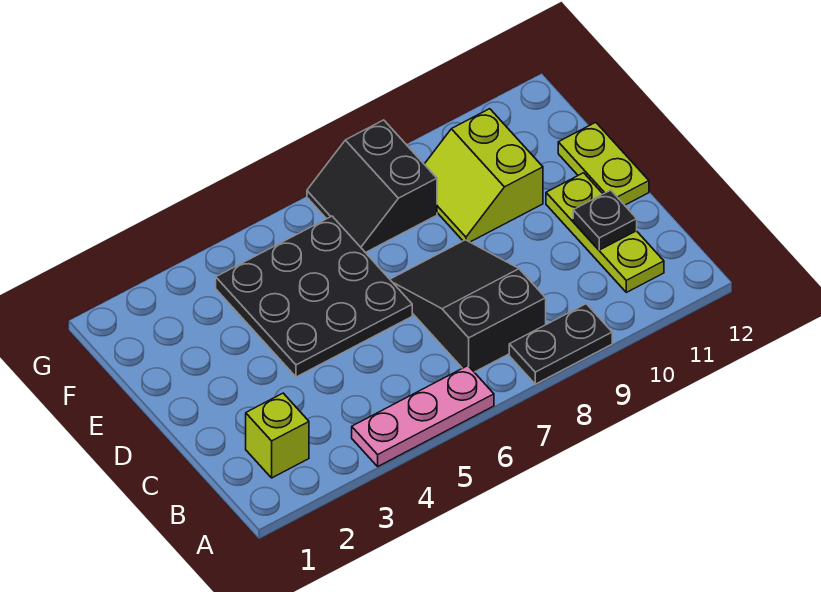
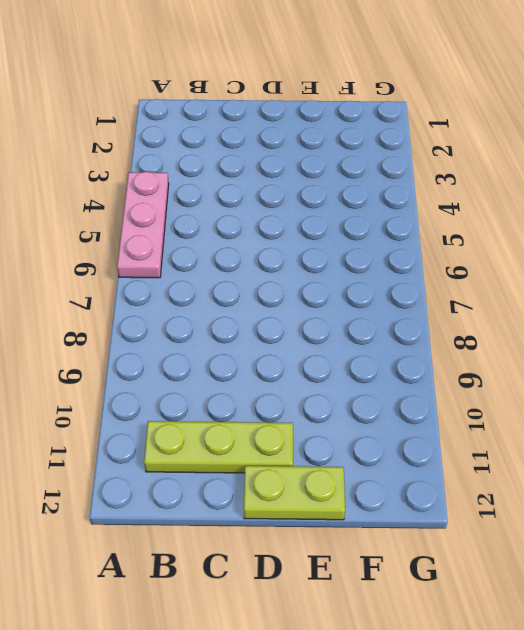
none -> black 1x2 plate [509,304,612,384]
none -> lime 1x1 brick [246,393,309,478]

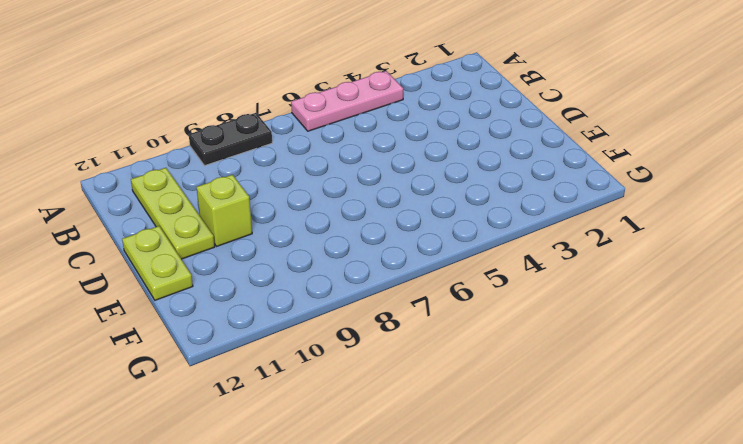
lime 1x1 brick [197,175,252,246] -> lime 1x1 brick moved to [246,393,309,478]
none -> black 2x3 slope [390,240,546,372]
none -> black 3x3 plate [216,216,412,377]

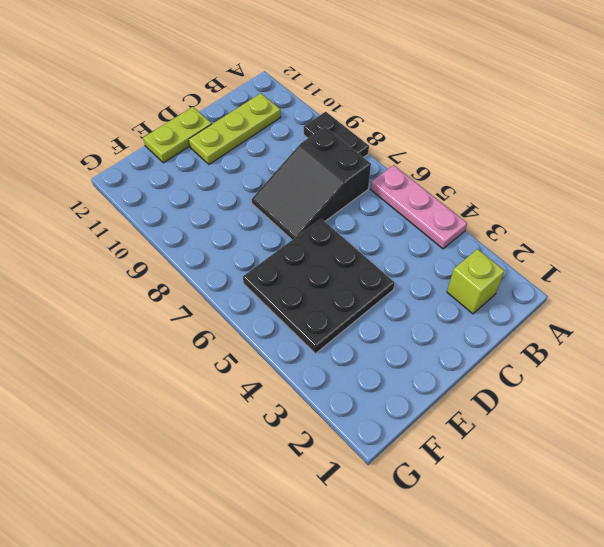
none -> lime 2x2 slope [424,109,543,242]
none -> black 2x2 slope [307,120,437,253]

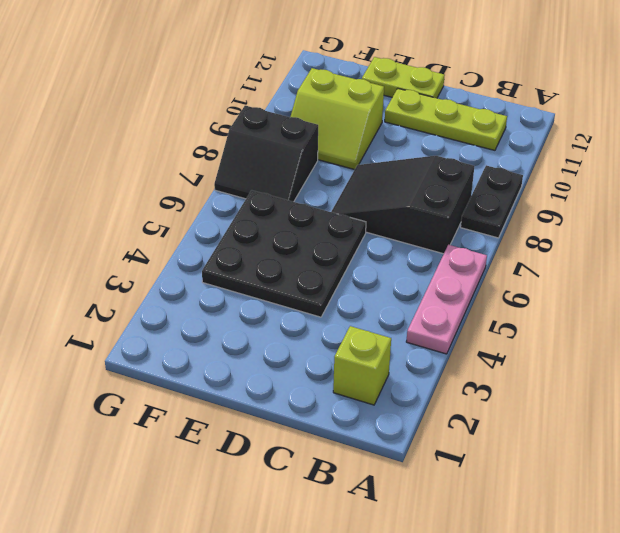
none -> black 1x1 plate [573,190,637,250]

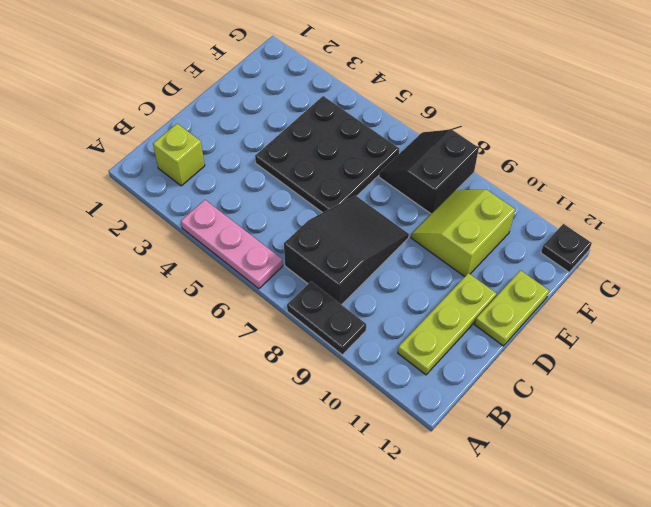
black 1x1 plate [541,224,592,272] -> black 1x1 plate moved to [573,190,637,250]

